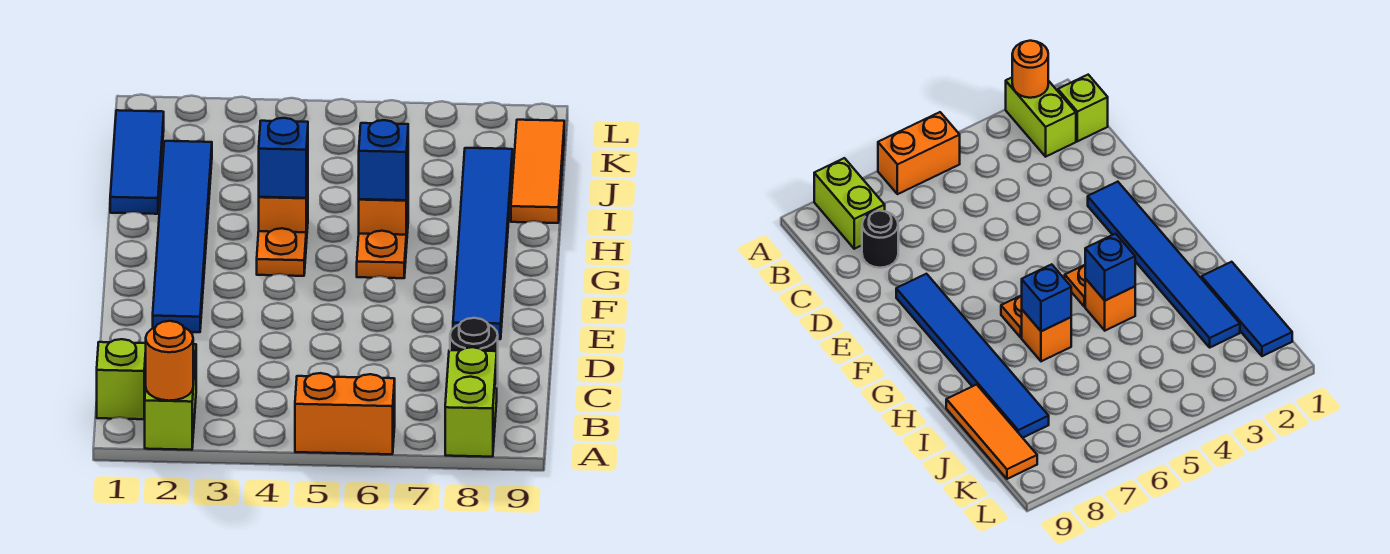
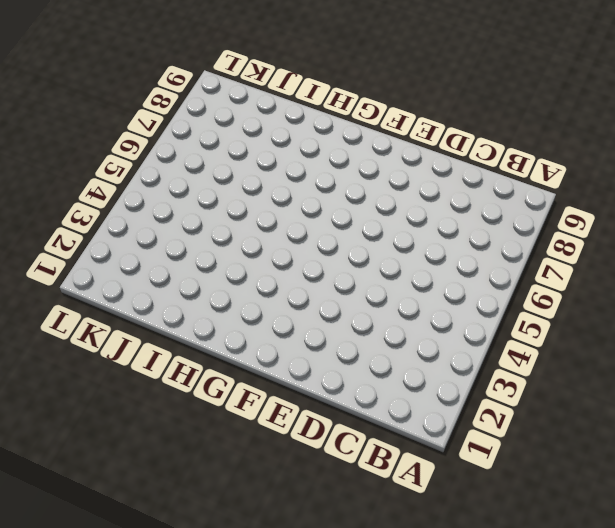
none -> lime 1x2 brick [145,344,196,450]
none -> orange 1x2 brick [295,373,395,454]
none -> lime 1x2 brick [445,347,497,457]

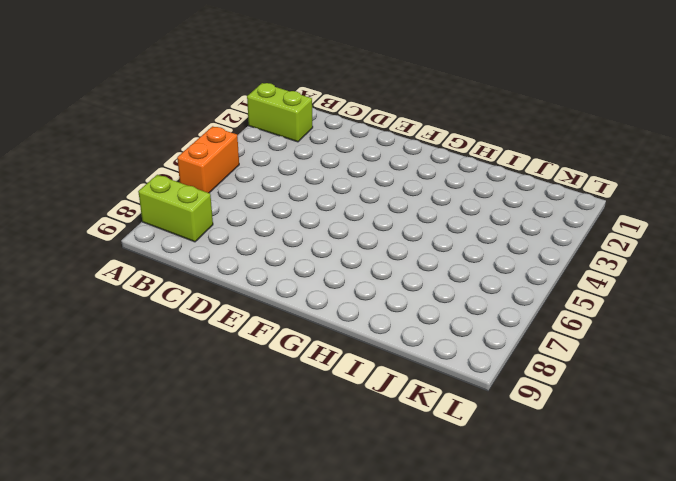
none -> lime 1x1 brick [97,339,146,419]
none -> black 1x1 round brick [450,318,498,385]
none -> blue 1x6 tile [153,141,212,332]

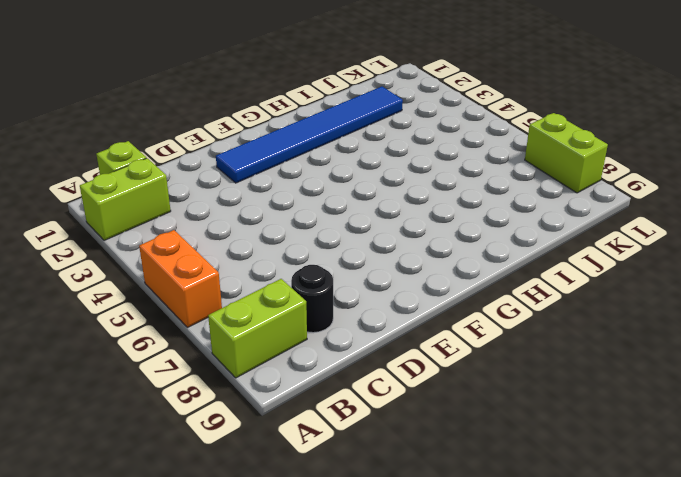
lime 1x2 brick [525,113,608,193] -> none
none -> blue 1x6 tile [453,148,512,339]
none -> orange 1x1 plate [257,228,306,276]
none -> orange 1x1 plate [357,231,406,278]

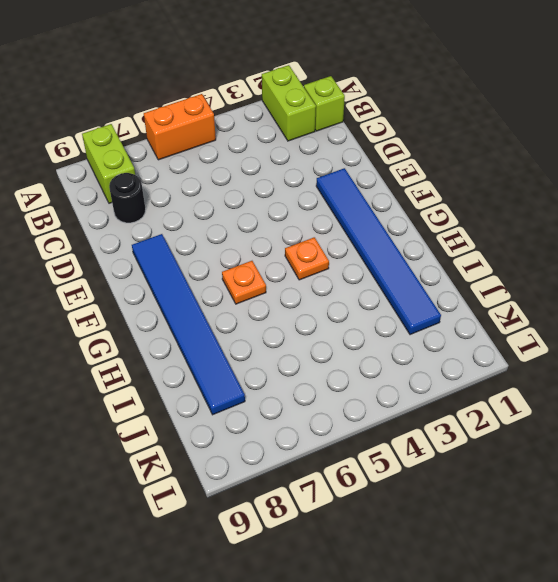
none -> orange 1x1 brick [259,180,308,243]
none -> orange 1x1 brick [359,185,408,248]
none -> blue 1x3 tile [110,110,164,214]

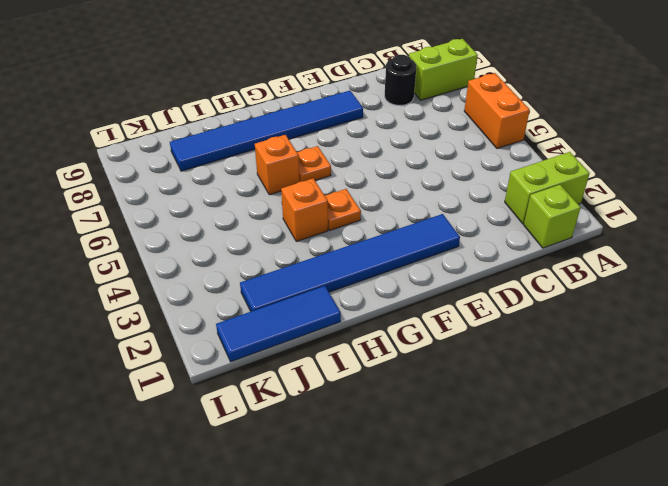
none -> orange 1x3 tile [511,120,564,223]
none -> orange 1x1 round brick [146,321,193,401]
none -> blue 1x1 brick [259,118,308,198]

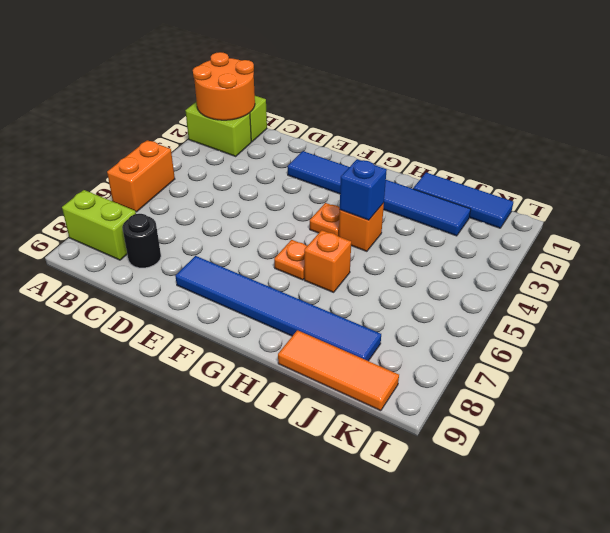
orange 2x2 round brick [193,52,255,120] -> orange 1x1 round brick [146,321,193,401]
none -> blue 1x1 brick [359,120,408,200]

